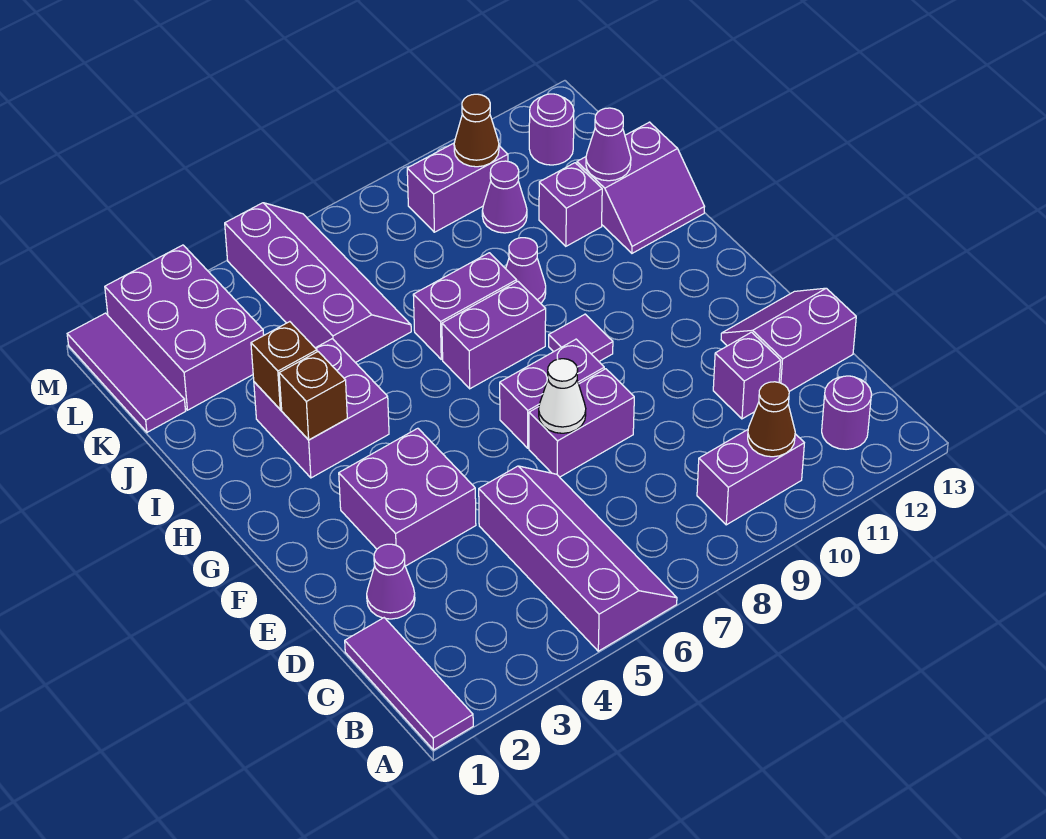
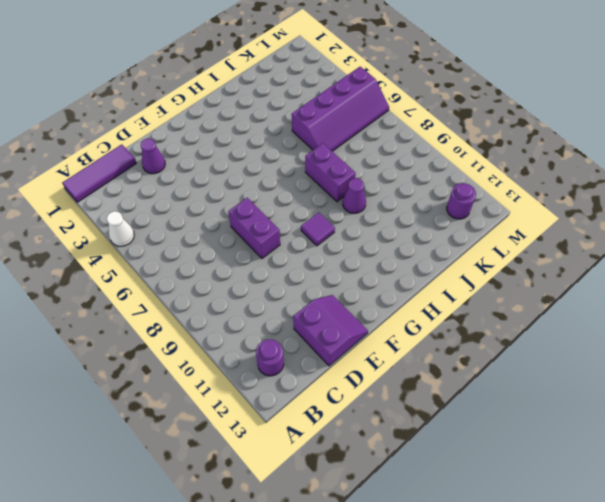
white 1x1 cone [107,211,134,246] -> white 1x1 cone moved to [539,359,586,433]
none -> purple 2x4 slope [479,466,677,651]
none -> purple 1x2 brick [697,430,804,525]
none -> purple 1x1 brick [713,332,781,419]

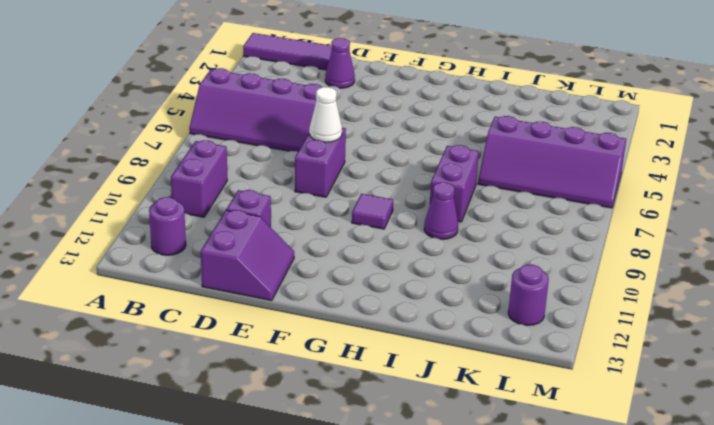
none -> purple 2x2 brick [339,428,476,566]
none -> purple 1x2 brick [500,339,604,448]
none -> purple 2x2 brick [254,339,389,478]

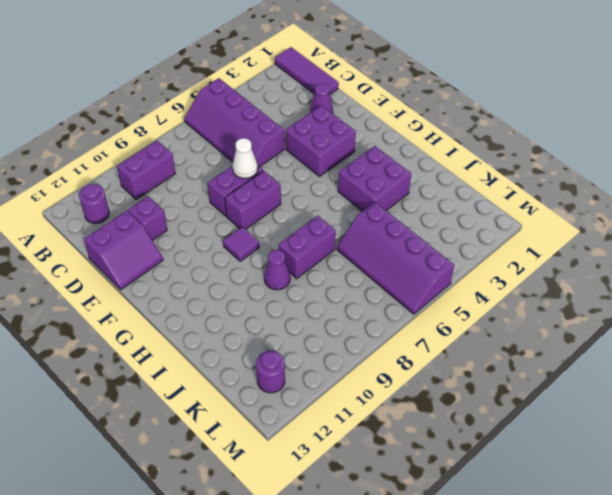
none -> purple 1x2 brick [442,281,546,389]
none -> purple 2x2 slope [577,122,704,253]
none -> purple 1x1 brick [539,163,602,246]

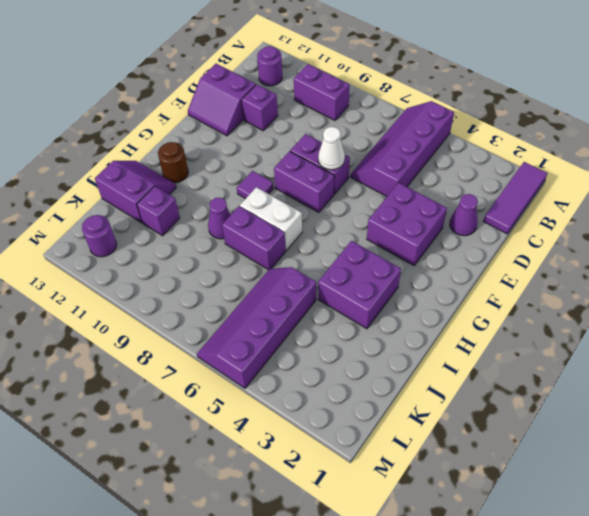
white 1x2 brick [240,187,302,250] -> purple 1x2 brick [442,281,546,389]
brown 1x1 round brick [158,142,188,183] -> none
none -> purple 1x3 tile [67,313,186,432]
none -> purple 2x3 brick [105,245,264,410]
none -> purple 1x1 cone [482,161,527,233]

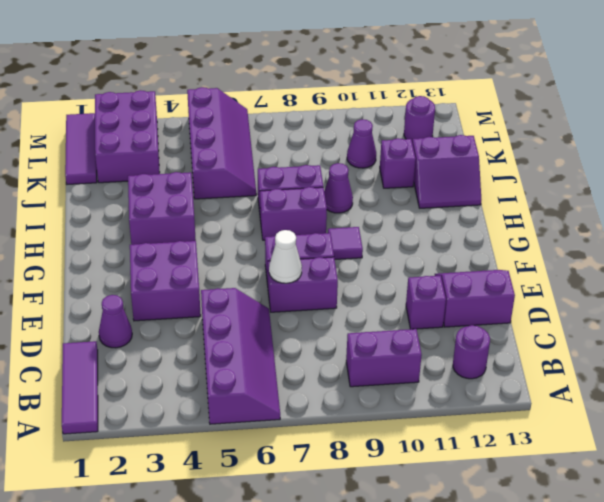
none -> purple 1x2 brick [407,143,508,232]
none -> brown 1x1 cone [748,382,795,457]
none -> brown 1x1 brick [279,352,347,440]

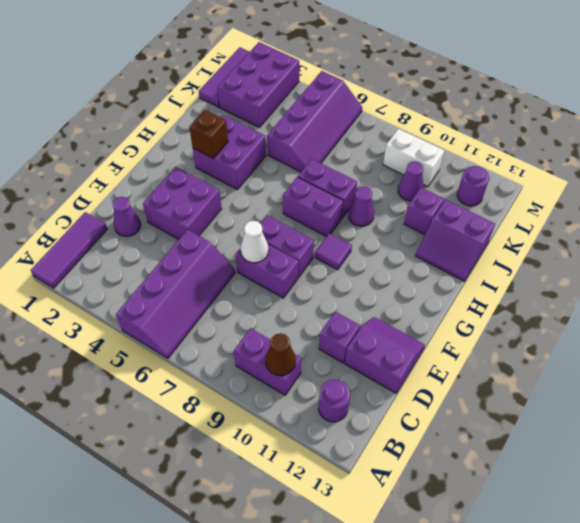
white 1x2 brick [383,129,444,187] -> purple 1x2 brick [407,143,508,232]
none -> brown 1x1 brick [251,322,317,409]
none -> purple 1x1 cone [586,108,631,181]
none -> brown 1x1 cone [454,94,499,167]

